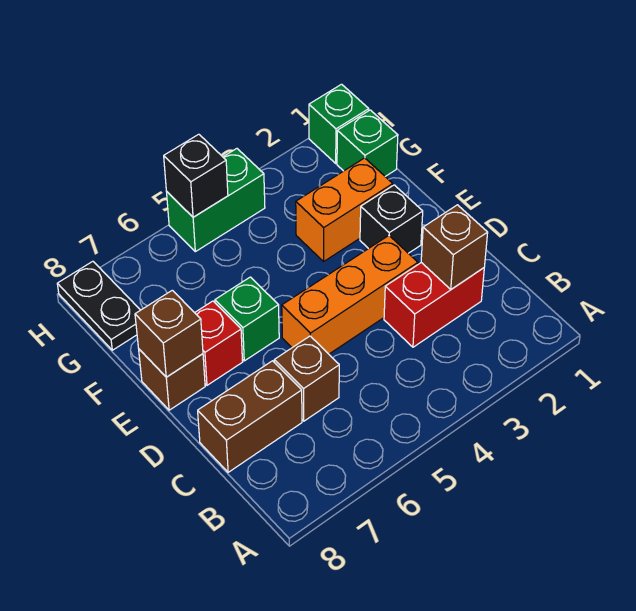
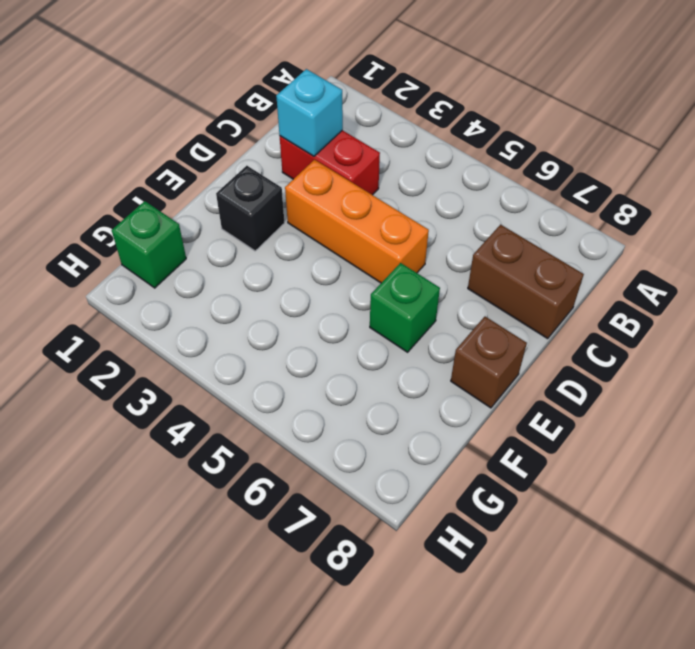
cyan 1x1 brick [276,69,343,156] -> brown 1x1 brick [421,205,488,289]
none -> brown 1x1 brick [274,336,339,421]
none -> red 1x1 brick [195,301,243,385]
none -> orange 1x2 brick [296,158,393,261]

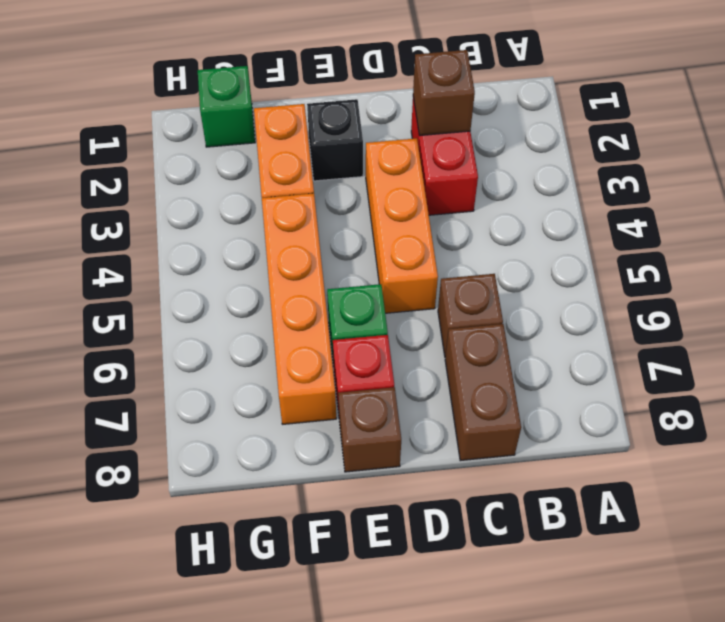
orange 1x4 brick [262,193,336,424] -> none
none -> black 1x2 plate [57,261,140,350]
none -> green 1x1 brick [309,84,369,163]
none -> green 1x2 brick [167,149,265,252]

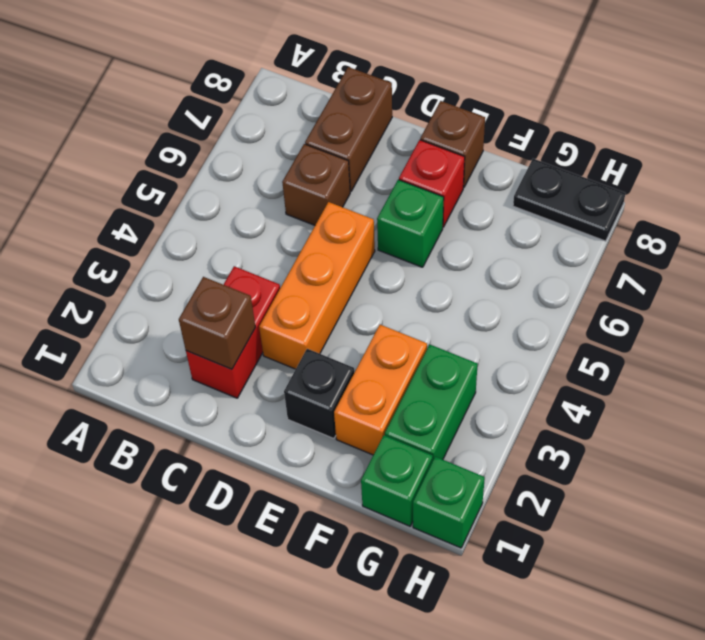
green 1x2 brick [385,345,478,461] -> green 1x2 brick moved to [167,149,265,252]
none -> brown 1x1 brick [135,290,203,377]
none -> black 1x1 brick [164,134,228,217]

